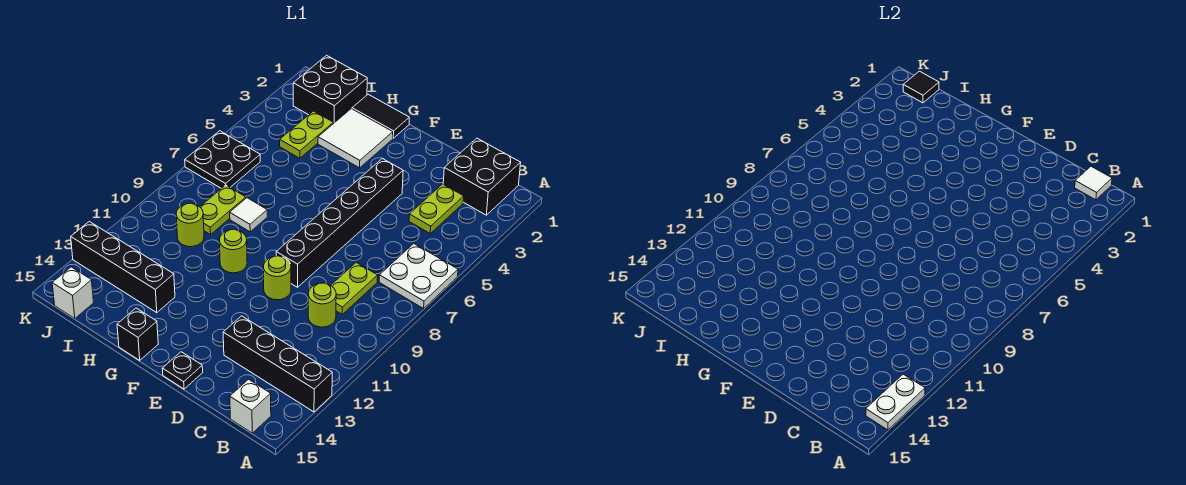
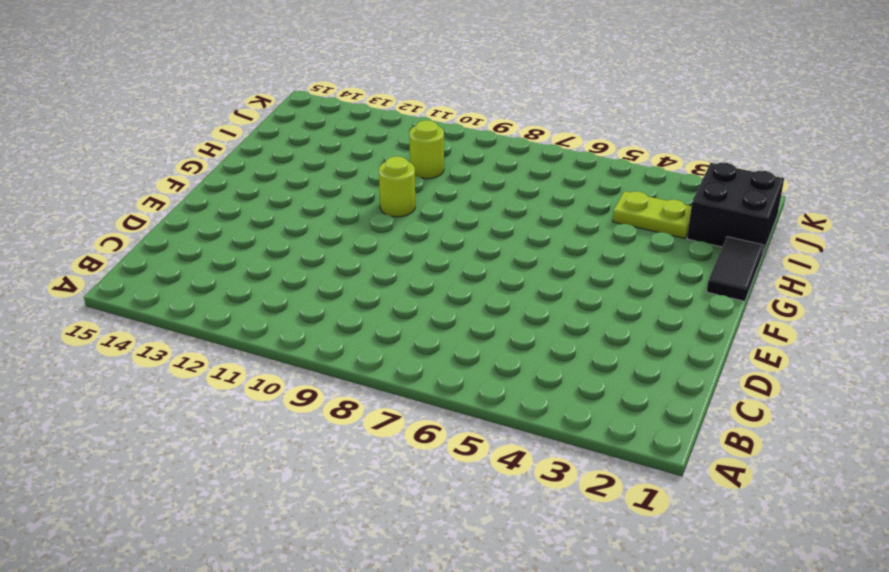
none -> white 2x2 plate [379,244,458,308]
none -> black 1x4 brick [223,316,332,412]
none -> black 2x2 brick [443,138,521,215]

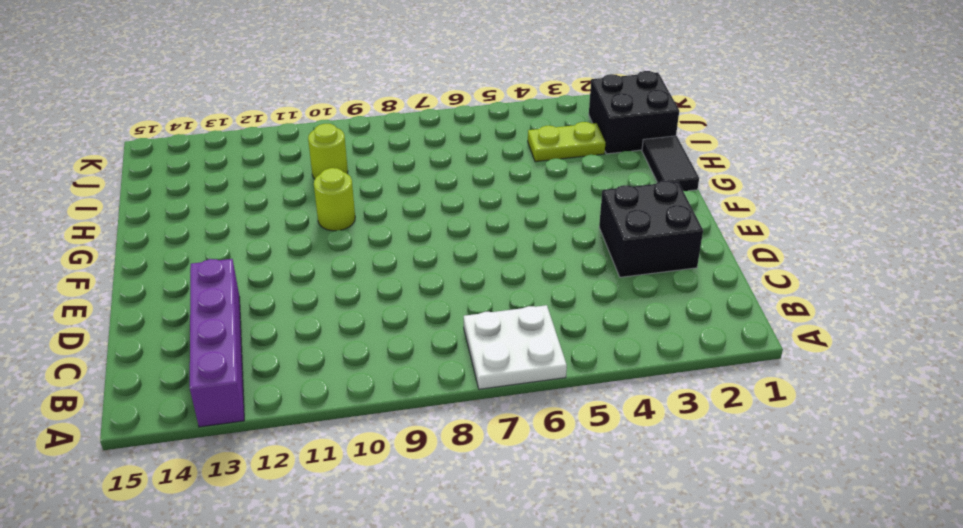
purple 1x4 brick [190,259,244,427] -> black 1x4 brick [223,316,332,412]
black 2x2 brick [599,181,703,277] -> black 2x2 brick moved to [443,138,521,215]
none -> white 1x1 brick [230,379,271,433]
none -> lime 1x2 plate [409,184,464,233]
none -> lime 1x2 plate [331,262,378,314]

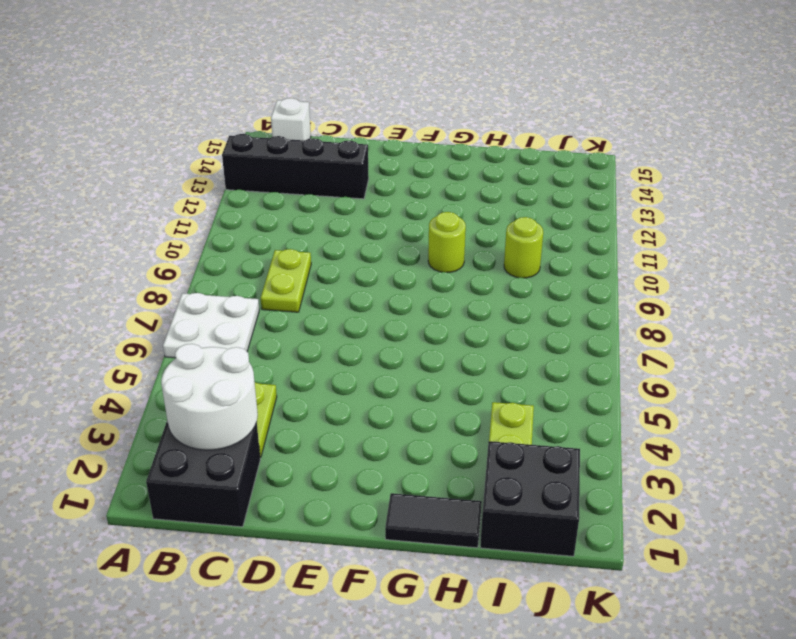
white 2x2 round brick [161,344,258,450] -> none
none -> lime 1x1 round brick [308,283,336,327]
none -> black 1x6 brick [276,159,403,287]
none -> lime 1x1 round brick [263,256,291,300]

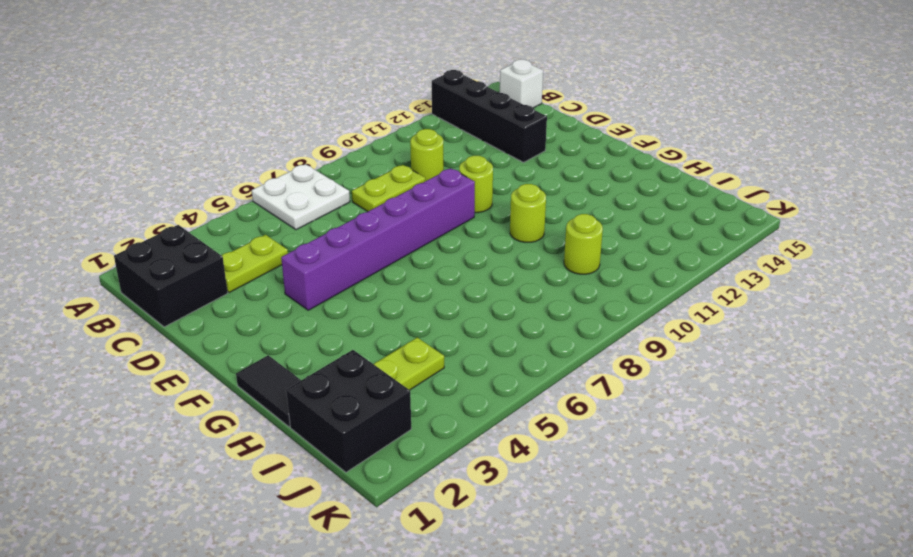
purple 1x6 brick [281,168,475,310] -> black 1x6 brick [276,159,403,287]
none -> black 1x1 plate [162,352,203,389]
none -> white 2x2 tile [318,109,393,168]
none -> black 1x1 brick [117,308,158,360]

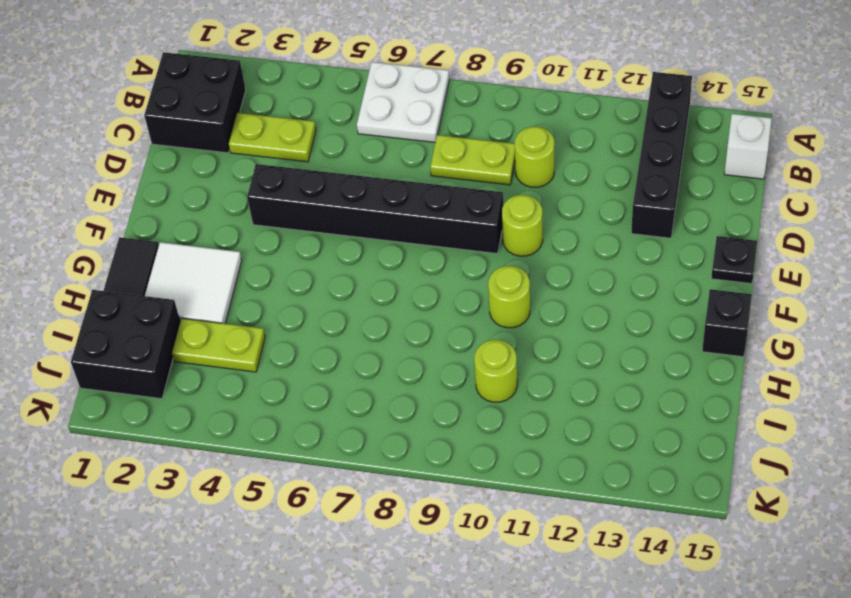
none -> white 1x1 tile [230,198,267,232]
none -> black 1x4 brick [71,222,175,313]
none -> lime 1x2 plate [200,185,246,235]

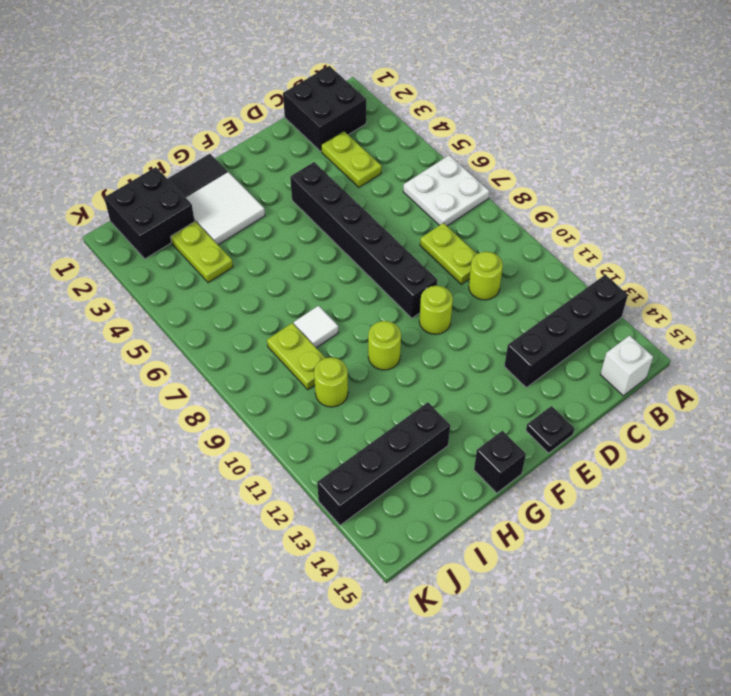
none -> black 2x2 plate [185,131,260,189]
none -> white 1x1 brick [52,267,94,318]
none -> white 1x2 plate [866,374,925,430]

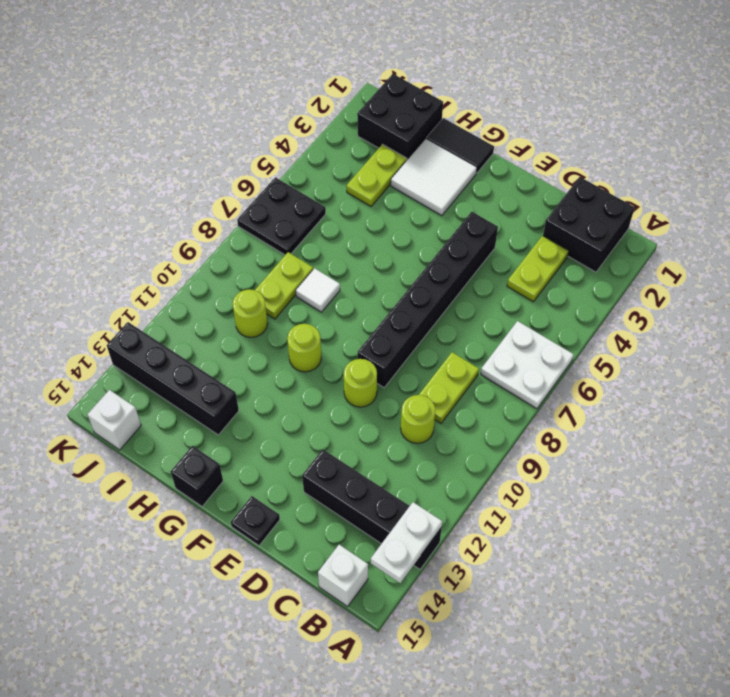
none -> white 1x1 tile [1075,166,1112,200]
none -> black 1x1 tile [903,71,939,103]

